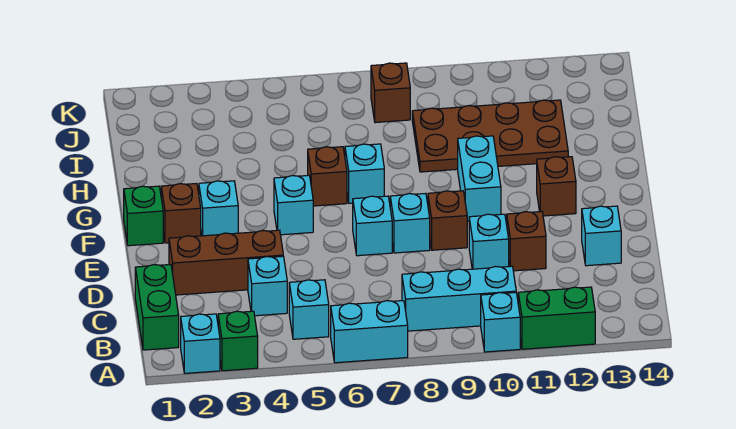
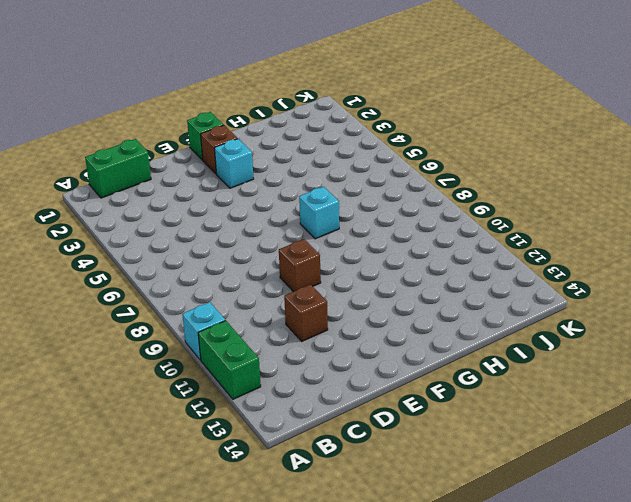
none -> cyan 1x1 brick [181,314,220,373]
none -> green 1x1 brick [218,311,258,371]
none -> cyan 1x2 brick [331,301,408,363]

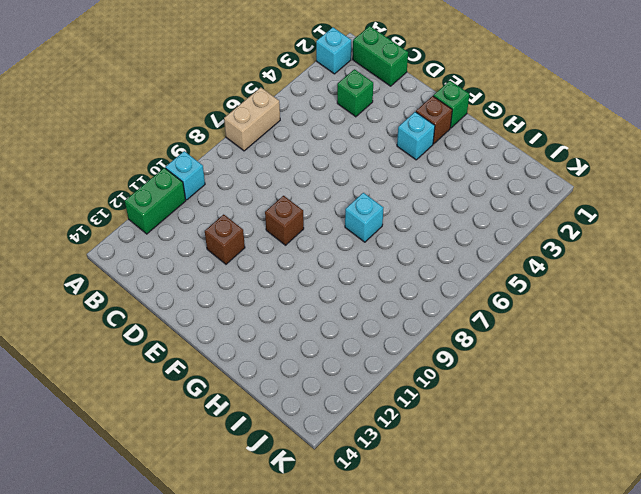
tan 1x2 brick [224,87,280,151] -> cyan 1x2 brick [331,301,408,363]
green 1x1 brick [337,69,373,117] -> green 1x1 brick moved to [218,311,258,371]
none -> cyan 1x1 brick [289,280,329,339]
none -> cyan 1x3 brick [402,266,516,331]
none -> cyan 1x1 brick [248,256,287,316]

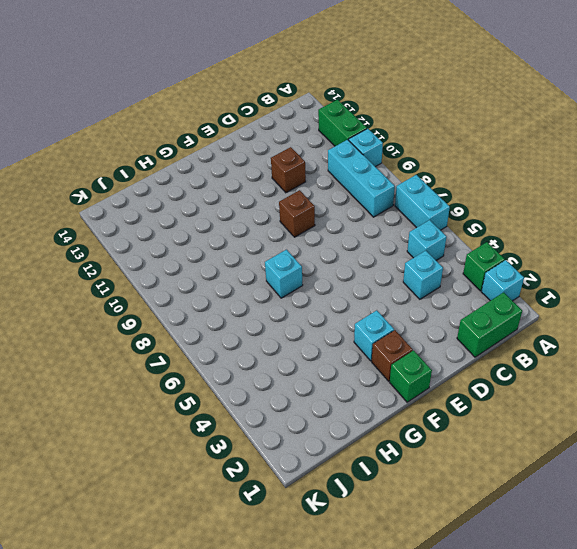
none -> brown 1x3 brick [169,230,283,295]
none -> cyan 1x1 brick [469,214,509,269]
none -> cyan 1x1 brick [582,206,621,266]

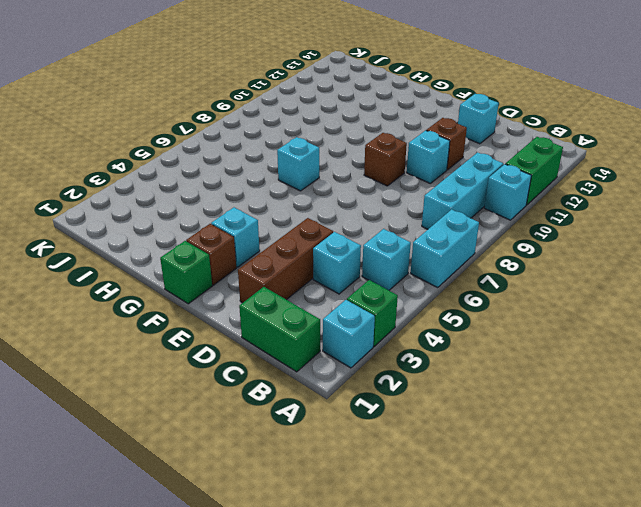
none -> cyan 1x1 brick [353,196,392,256]
none -> cyan 1x1 brick [390,193,430,253]
none -> cyan 1x1 brick [274,175,313,235]

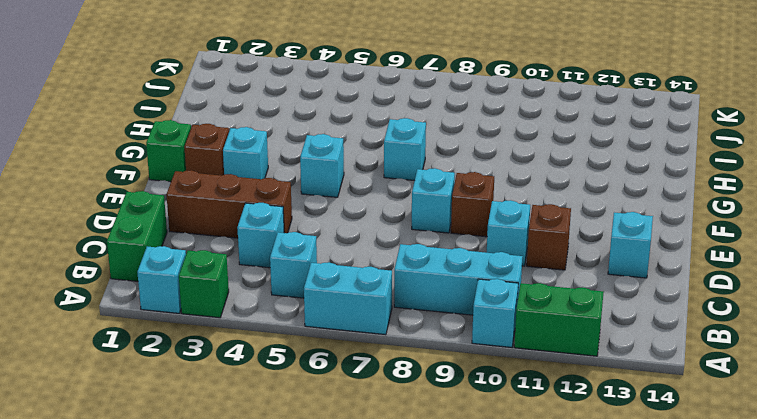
none -> cyan 1x1 brick [353,196,392,256]
none -> cyan 1x2 brick [458,136,501,221]
none -> brown 1x1 brick [537,157,576,216]

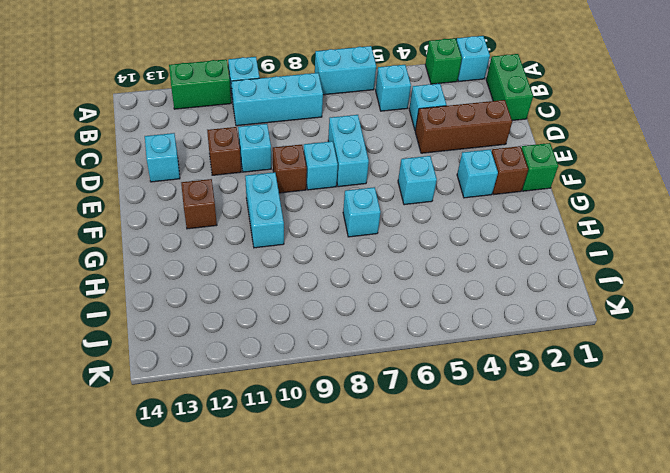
cyan 1x2 brick [328,115,369,187] -> cyan 1x1 brick [353,196,392,256]
none -> brown 1x1 brick [308,147,347,206]
none -> brown 2x4 plate [412,100,568,172]
none -> brown 1x1 brick [371,63,410,123]

